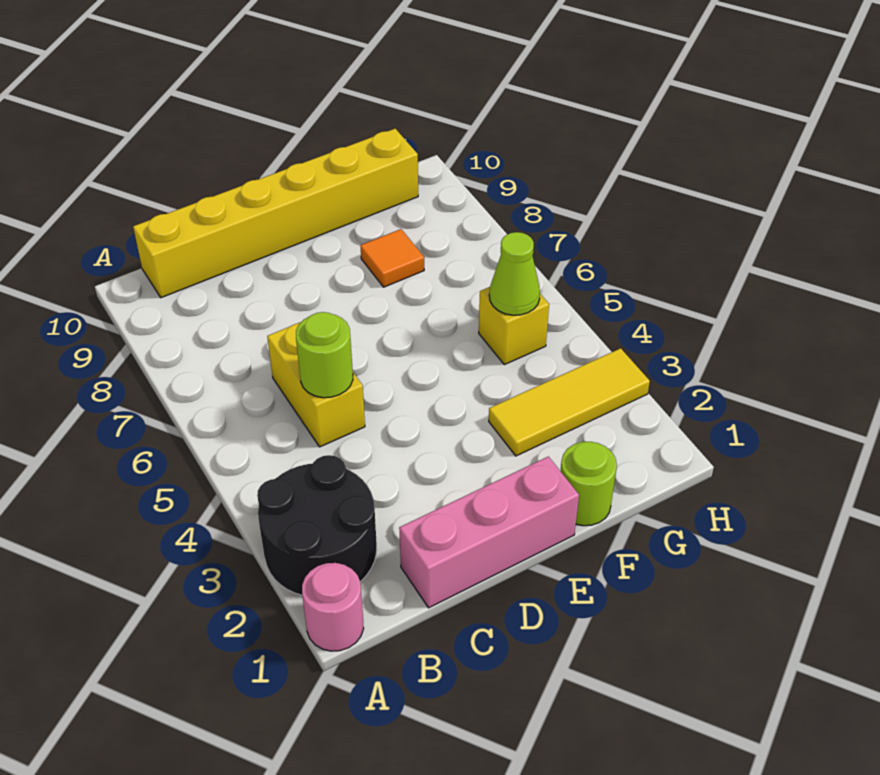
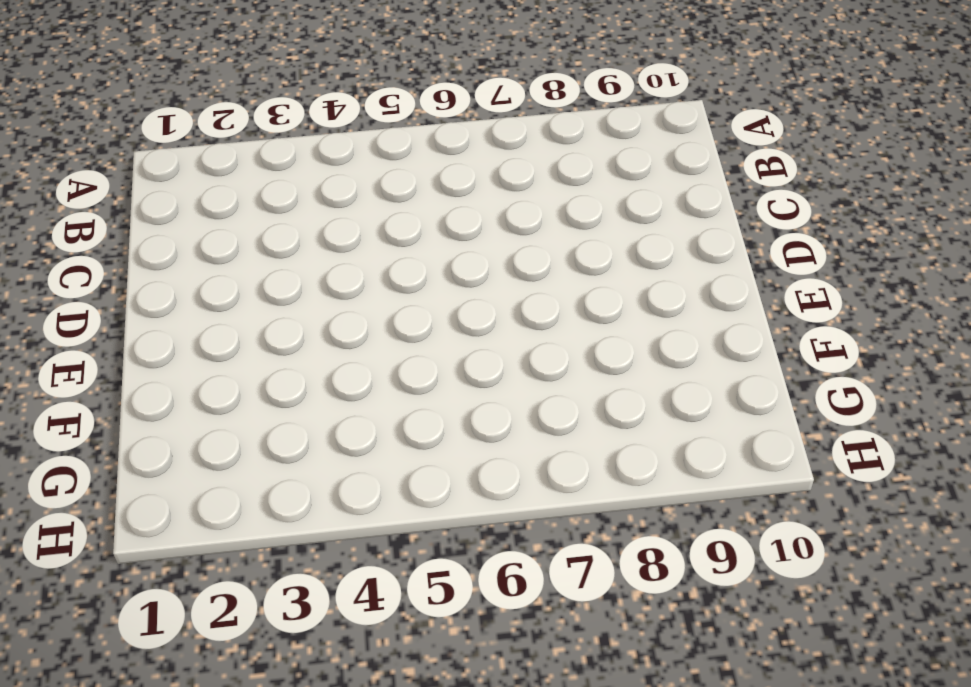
none -> pink 1x1 round brick [302,563,364,651]
none -> black 2x2 round brick [257,455,377,595]

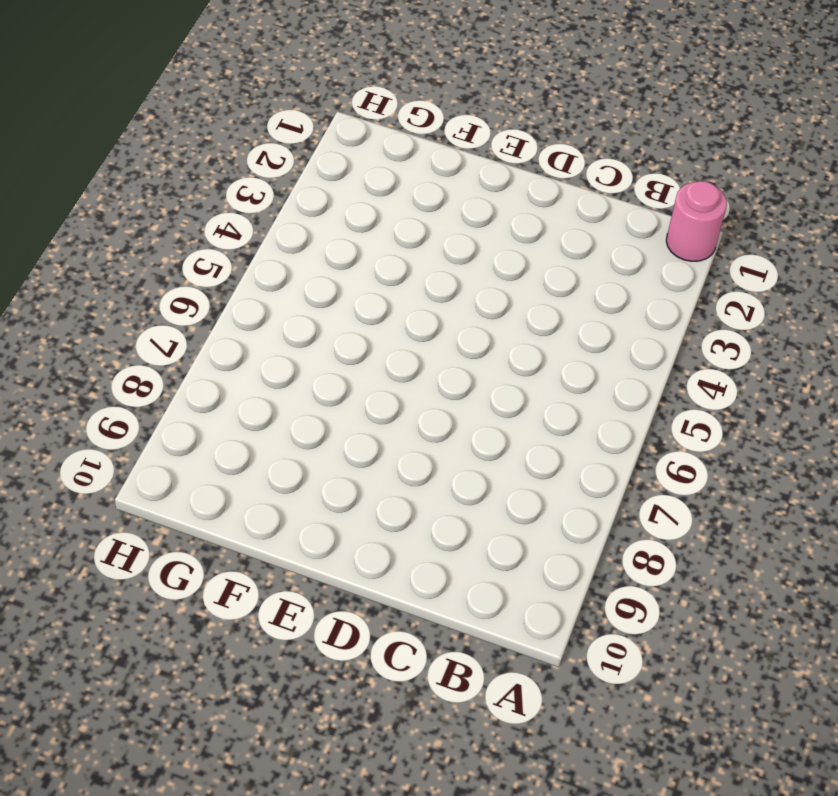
none -> black 2x2 round brick [257,455,377,595]
none -> yellow 1x6 brick [133,129,418,298]

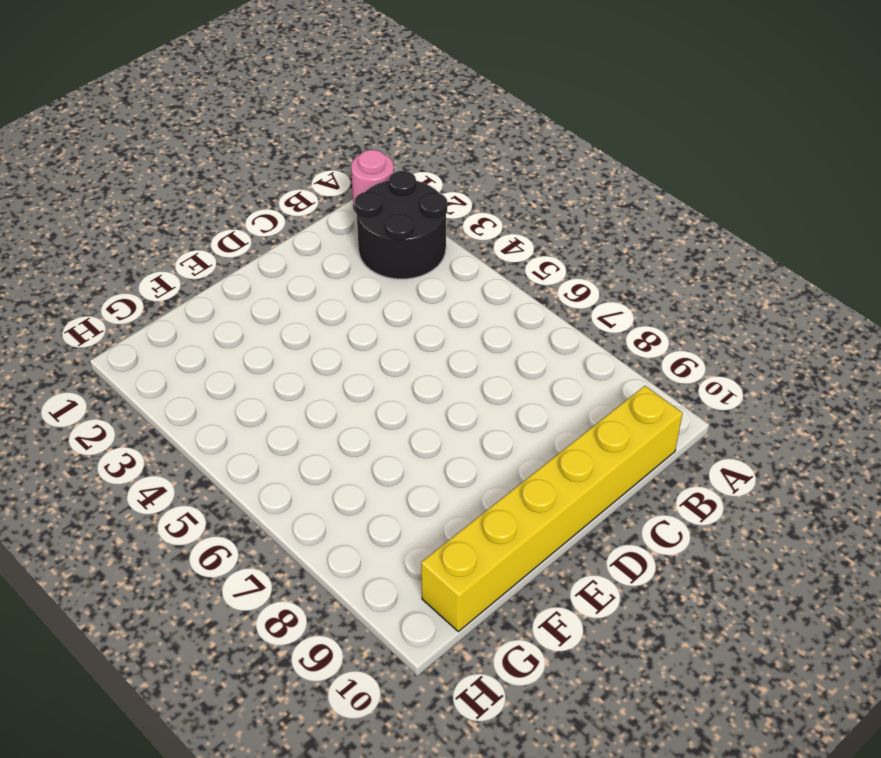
none -> pink 1x3 brick [399,457,579,608]
none -> yellow 1x2 brick [267,322,365,447]

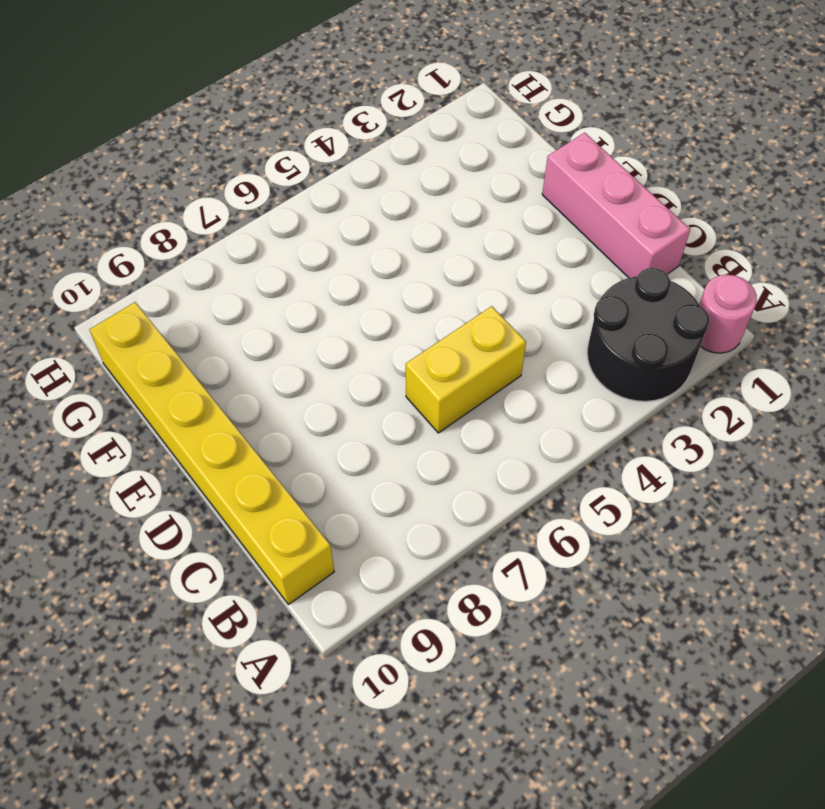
none -> lime 1x1 round brick [561,442,617,526]
none -> yellow 1x3 tile [489,348,650,456]

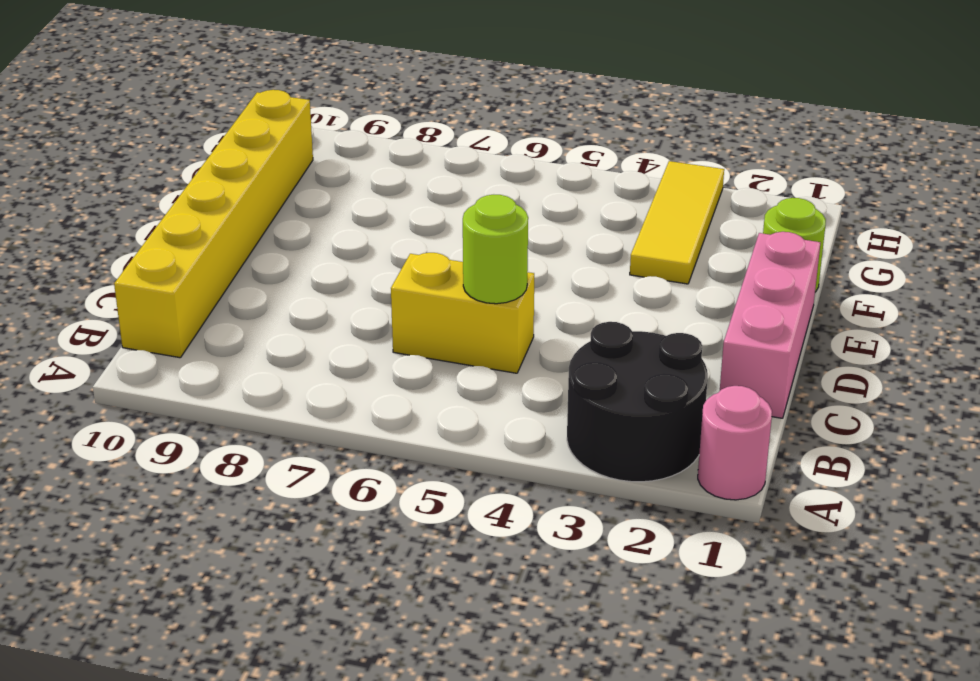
none -> orange 1x1 tile [360,229,424,287]
none -> yellow 1x1 brick [479,287,549,365]

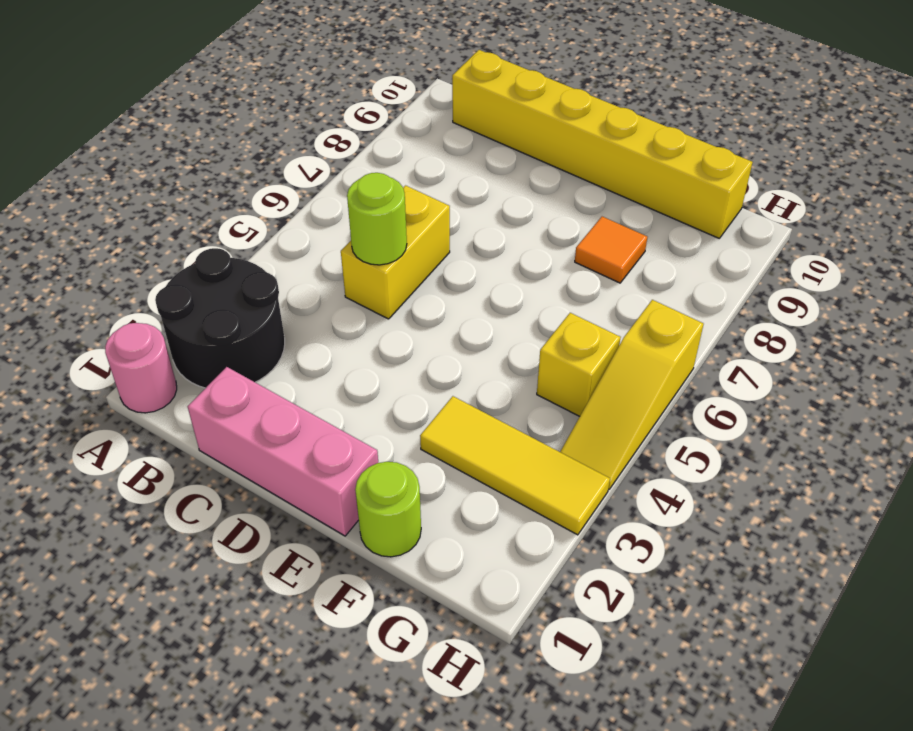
yellow 1x3 slope [560,300,704,489] -> none
none -> lime 1x1 cone [489,232,540,315]

